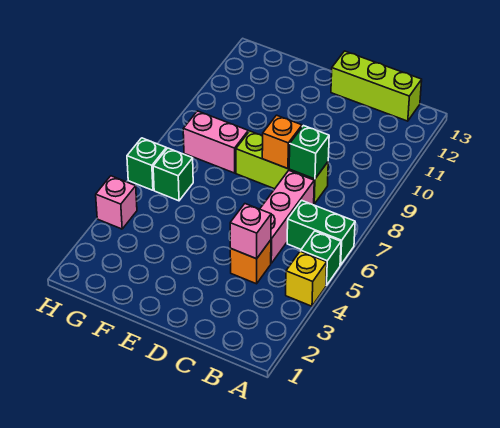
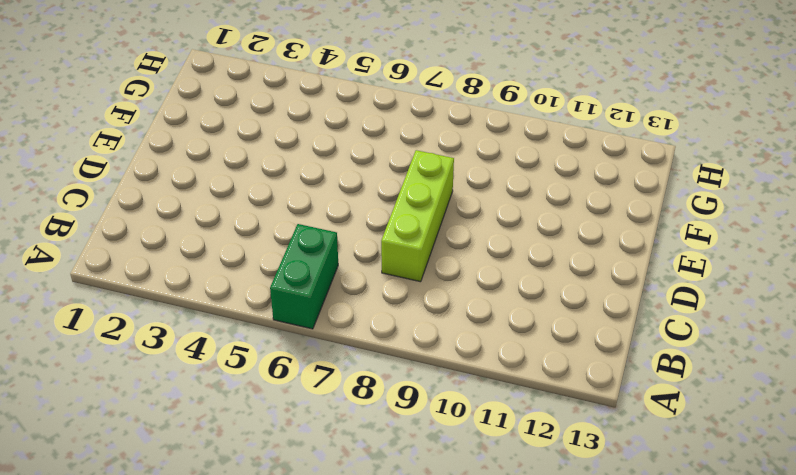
none -> yellow 1x1 brick [286,251,327,306]
none -> green 1x1 brick [301,231,341,286]
none -> lime 1x3 brick [331,51,422,121]

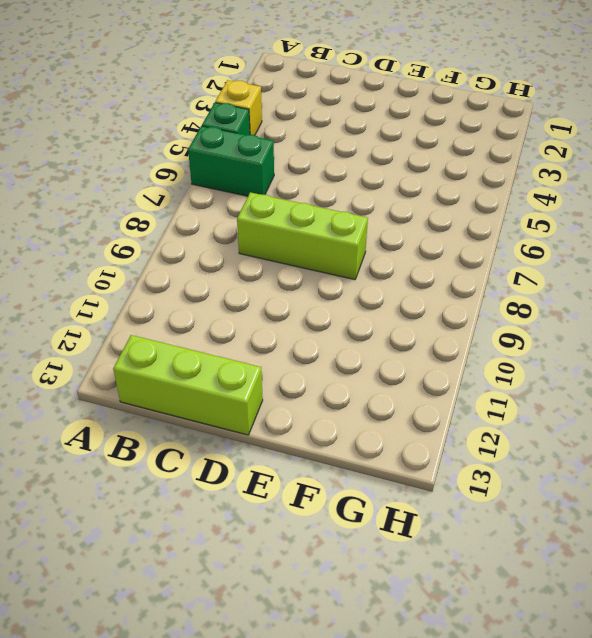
none -> orange 1x1 brick [230,240,271,284]
none -> pink 1x3 brick [260,171,314,263]
none -> pink 1x2 brick [183,111,248,173]

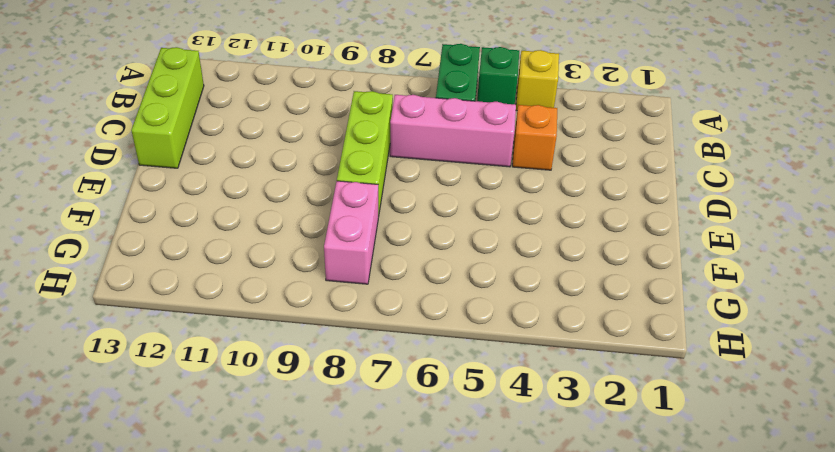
none -> green 1x1 brick [153,148,193,201]
none -> pink 1x1 brick [96,176,137,229]
none -> green 1x1 brick [127,138,166,190]

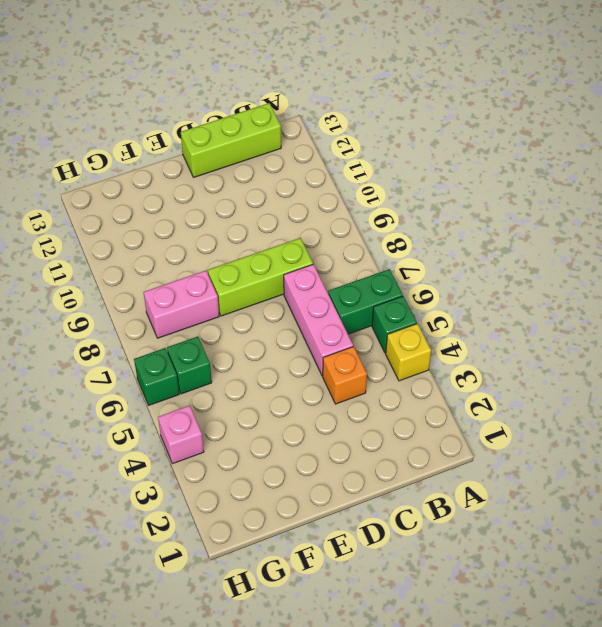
none -> pink 1x1 brick [230,204,271,259]
none -> green 1x1 brick [289,126,329,179]
none -> orange 1x1 brick [262,115,302,169]

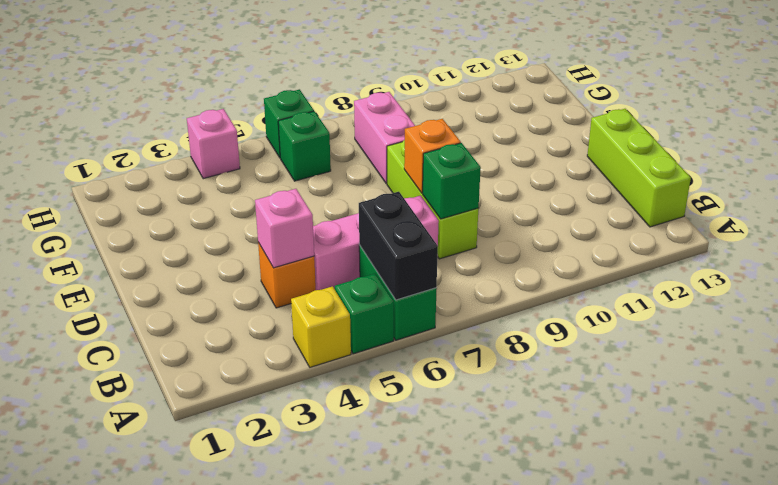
black 1x2 brick [359,192,438,300] -> none

